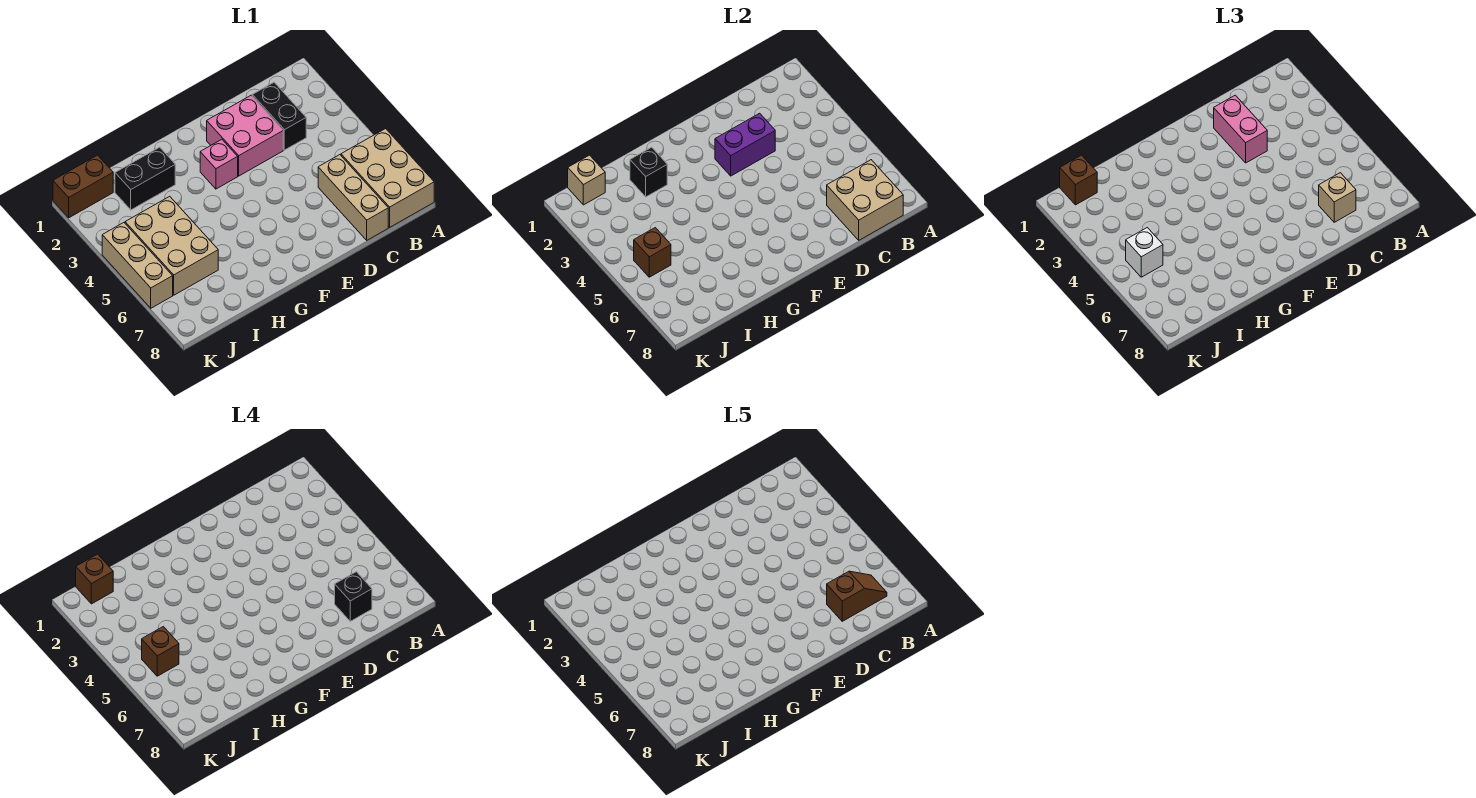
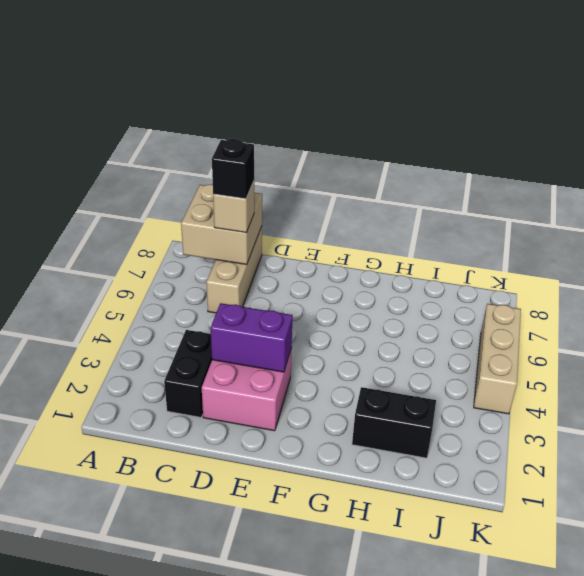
none -> tan 2x3 brick [341,129,434,227]
none -> pink 1x1 brick [200,139,238,189]
none -> tan 2x3 brick [125,196,218,295]

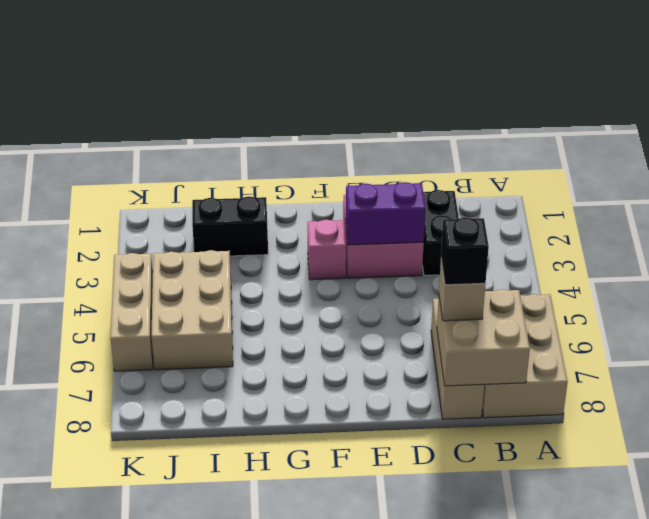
none -> brown 1x2 brick [53,155,113,218]
none -> black 1x1 brick [630,147,667,197]
none -> tan 1x1 brick [568,155,605,205]

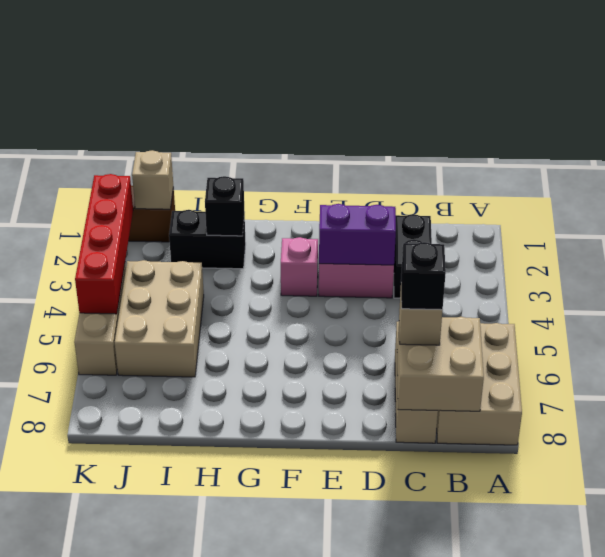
red 1x4 brick [75,174,133,314] -> none
none -> brown 1x1 brick [634,228,671,277]
none -> pink 1x2 brick [1214,95,1267,163]
none -> brown 1x1 brick [1060,155,1097,205]

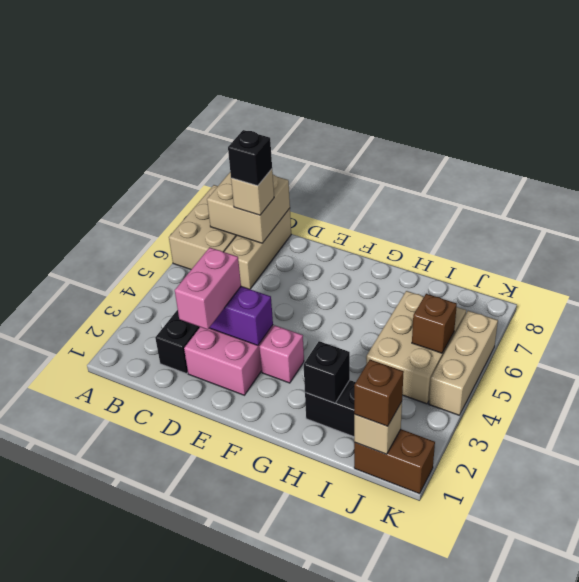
none -> white 1x1 brick [1126,228,1163,277]
none -> brown 1x1 brick [76,554,113,604]
none -> brown 1x1 brick [142,627,179,676]

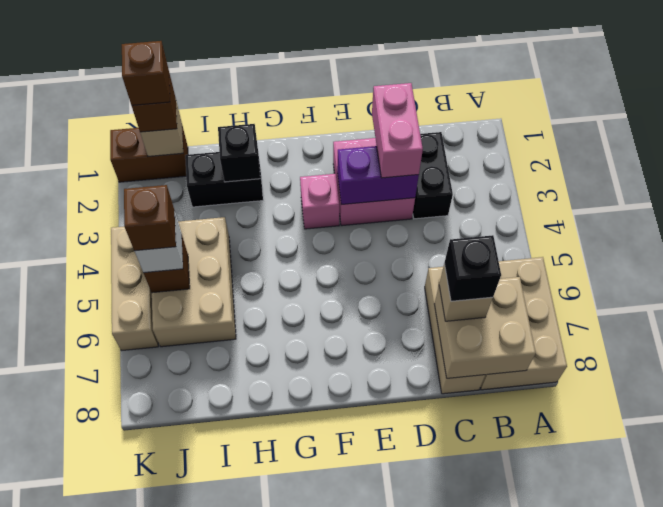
none -> brown 1x2 slope [827,571,887,621]

